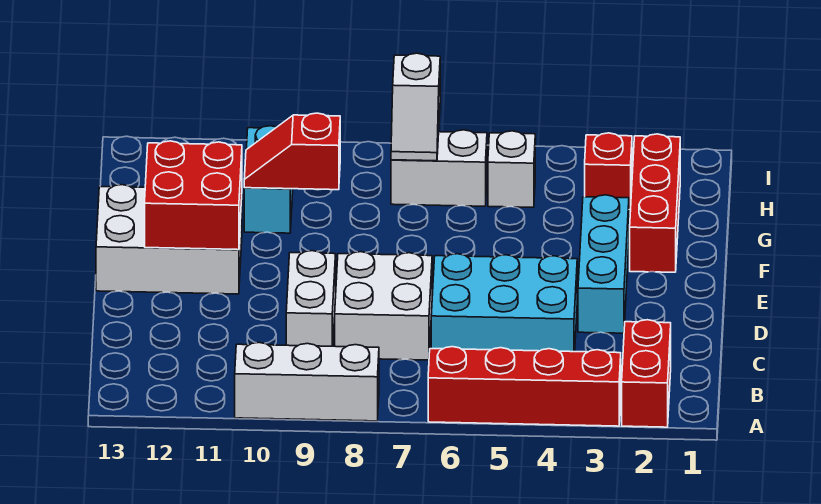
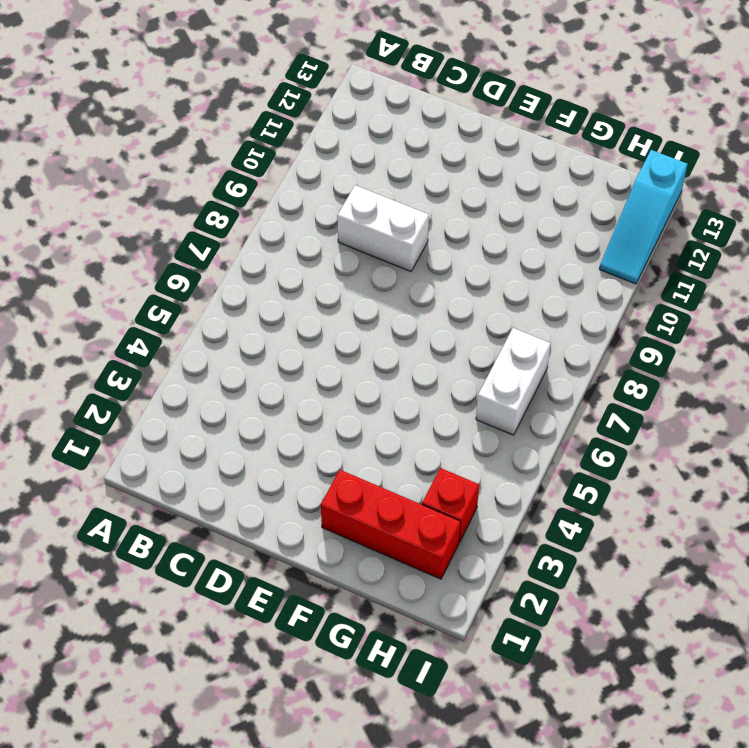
cyan 1x3 slope [599,150,687,284] -> none
none -> red 1x2 brick [622,320,671,427]
none -> red 1x4 brick [428,347,621,426]
none -> white 1x3 brick [235,343,379,421]

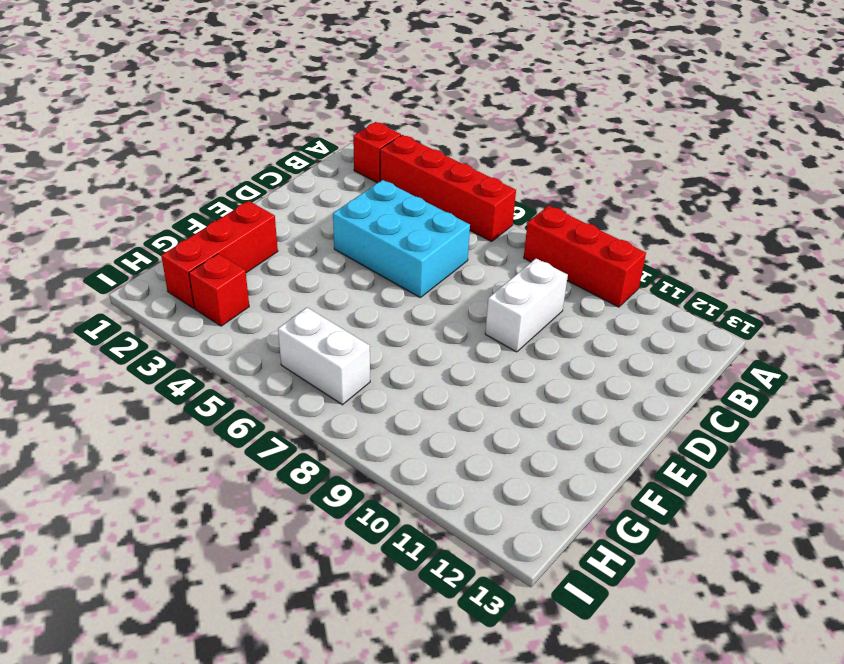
red 1x1 brick [353,122,401,183] -> red 1x2 brick [622,320,671,427]
red 1x3 brick [524,206,646,307] -> white 1x3 brick [235,343,379,421]
none -> white 2x2 brick [335,252,432,360]
none -> cyan 1x3 brick [578,195,629,333]
none -> white 2x3 brick [96,185,242,294]

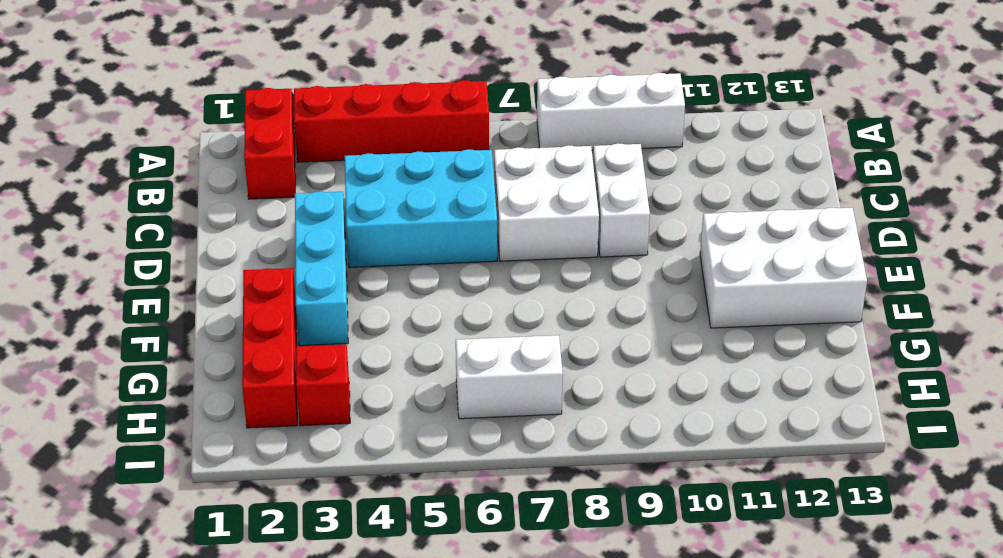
none -> cyan 1x2 brick [244,126,293,233]
none -> white 1x1 brick [488,131,535,207]
none -> red 2x2 brick [145,141,242,250]

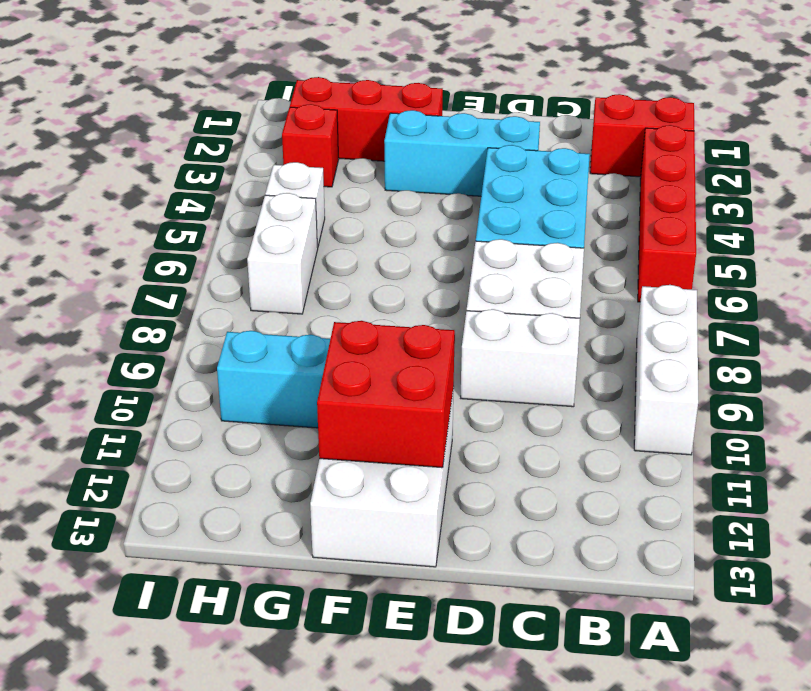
none -> red 1x2 slope [244,113,340,190]
none -> white 1x2 slope [391,53,440,161]

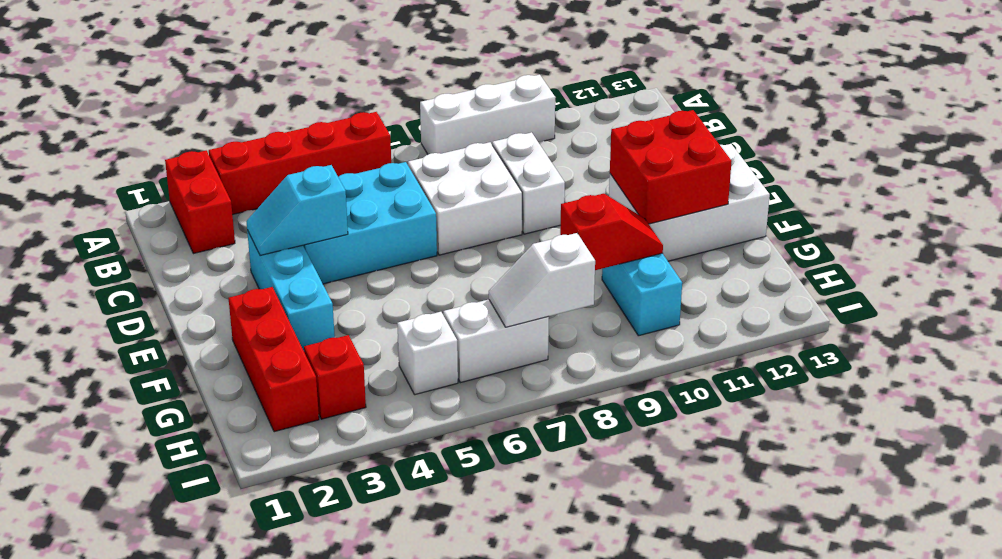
cyan 1x2 slope [247,165,348,256] -> none
white 1x2 slope [489,233,595,327] -> white 1x2 slope turned to [391,53,440,161]

